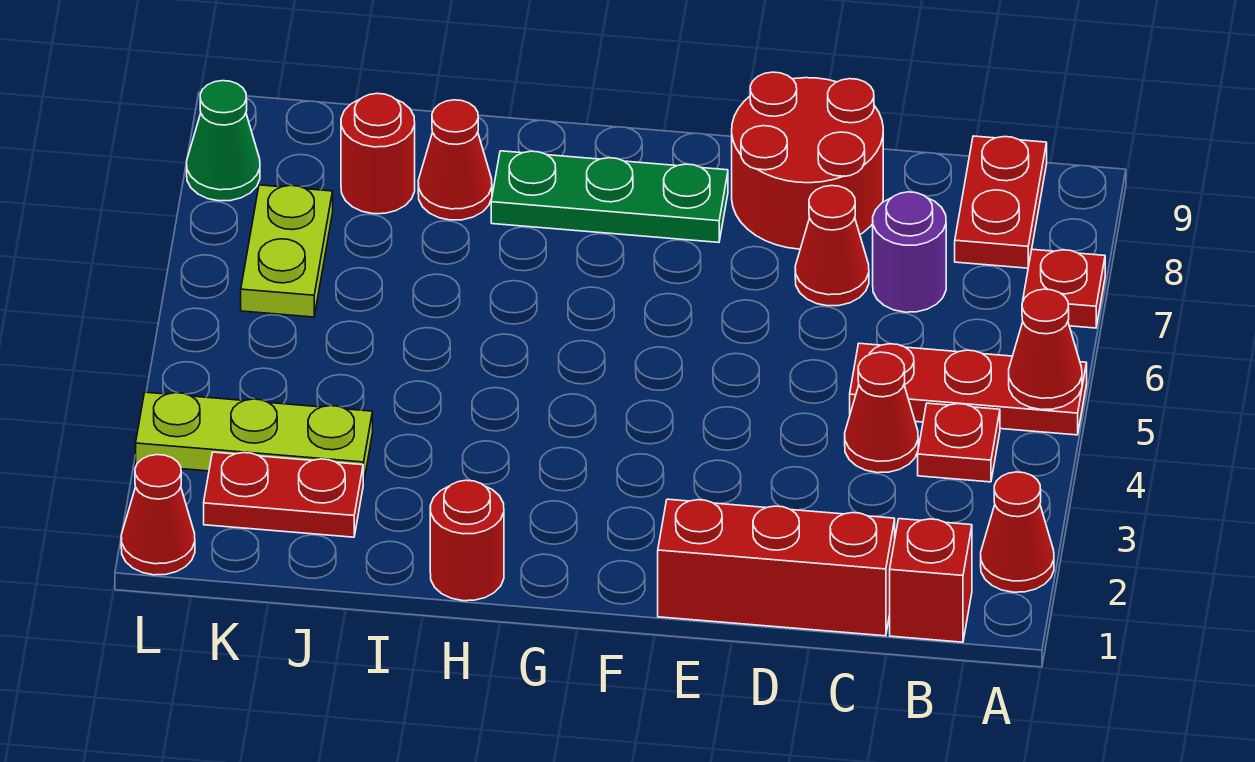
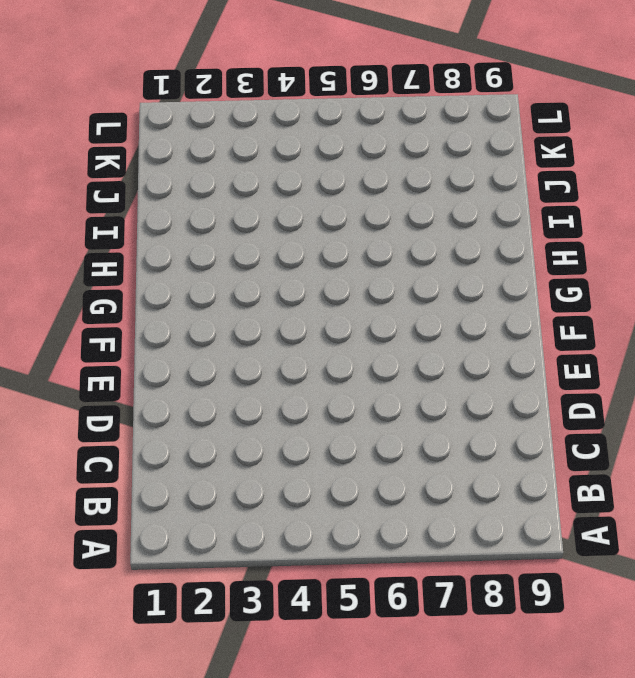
none -> red 1x1 cone [981,472,1054,592]
none -> red 1x3 plate [850,343,1087,435]
none -> red 1x1 plate [1023,249,1105,328]

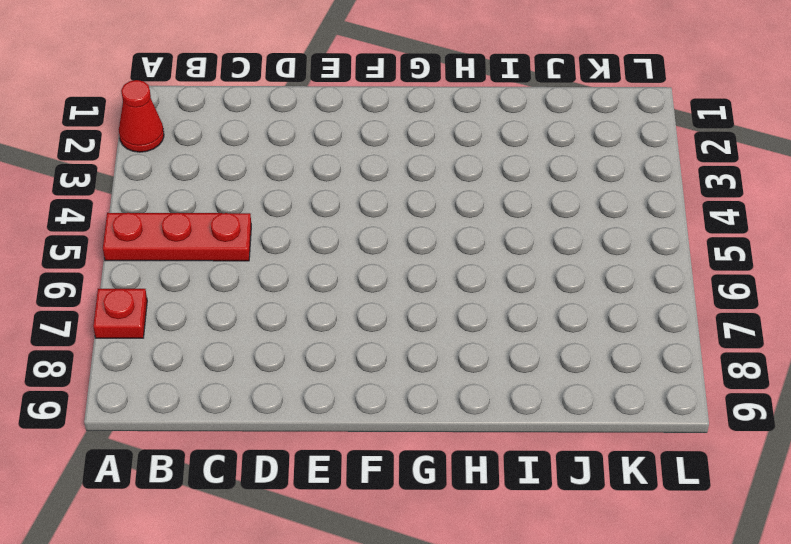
none -> red 1x1 brick [890,519,972,642]
none -> red 1x1 plate [918,403,1000,482]
none -> red 1x2 plate [955,136,1047,268]

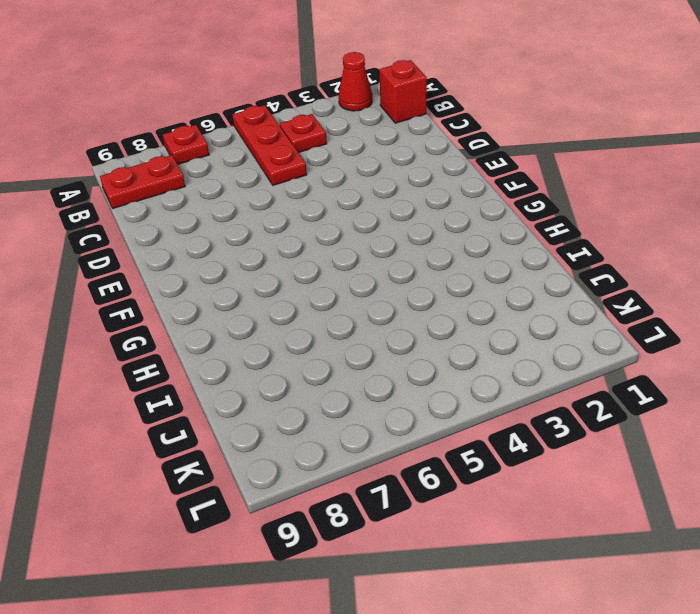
none -> red 1x3 brick [658,499,895,636]
none -> red 1x1 cone [845,352,918,473]
none -> purple 1x1 round brick [873,192,946,312]

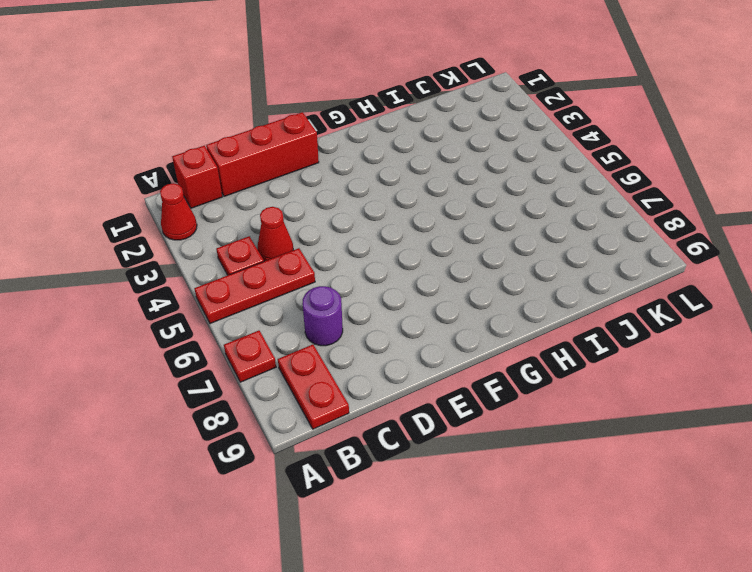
none -> red 1x1 cone [795,186,869,306]
none -> red 2x2 round brick [732,72,883,249]
none -> green 1x3 plate [491,151,728,242]

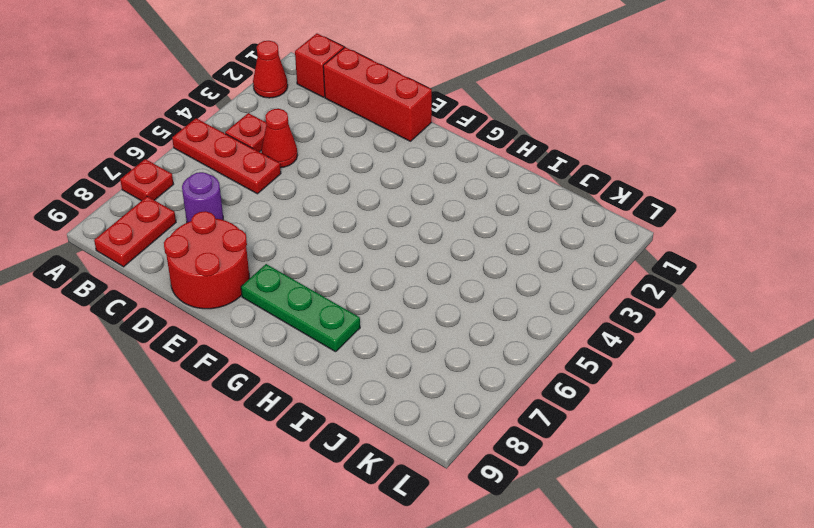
none -> red 1x1 cone [795,186,869,306]
none -> red 1x1 round brick [430,480,504,601]
none -> red 1x1 cone [418,100,492,220]

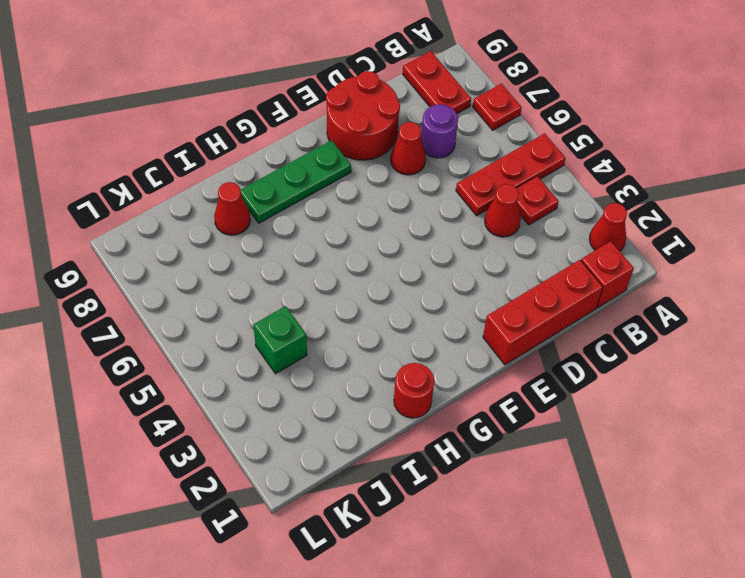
green 1x1 brick [253,306,307,374] -> none
none -> red 1x2 plate [204,452,363,537]
none -> lime 1x3 plate [136,392,373,484]
none -> red 1x1 round brick [341,93,415,214]

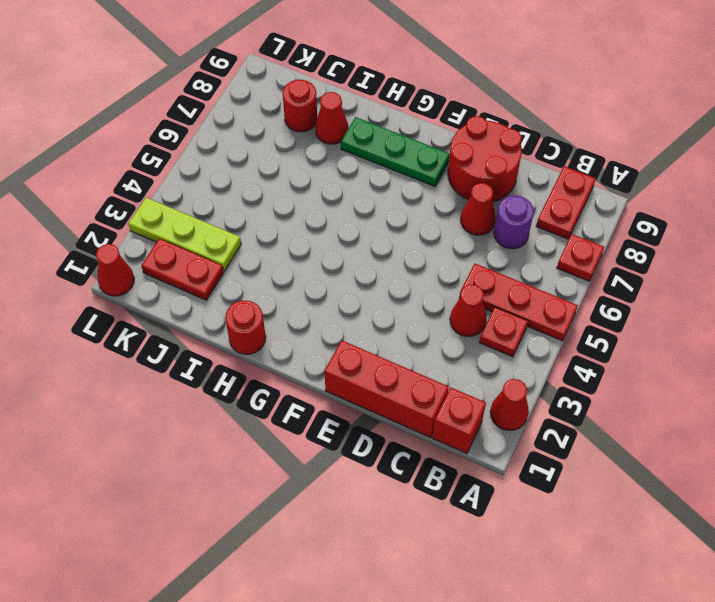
none -> lime 1x2 plate [241,185,333,317]
none -> green 1x1 cone [187,81,260,201]
none -> red 1x1 cone [1009,289,1082,409]

